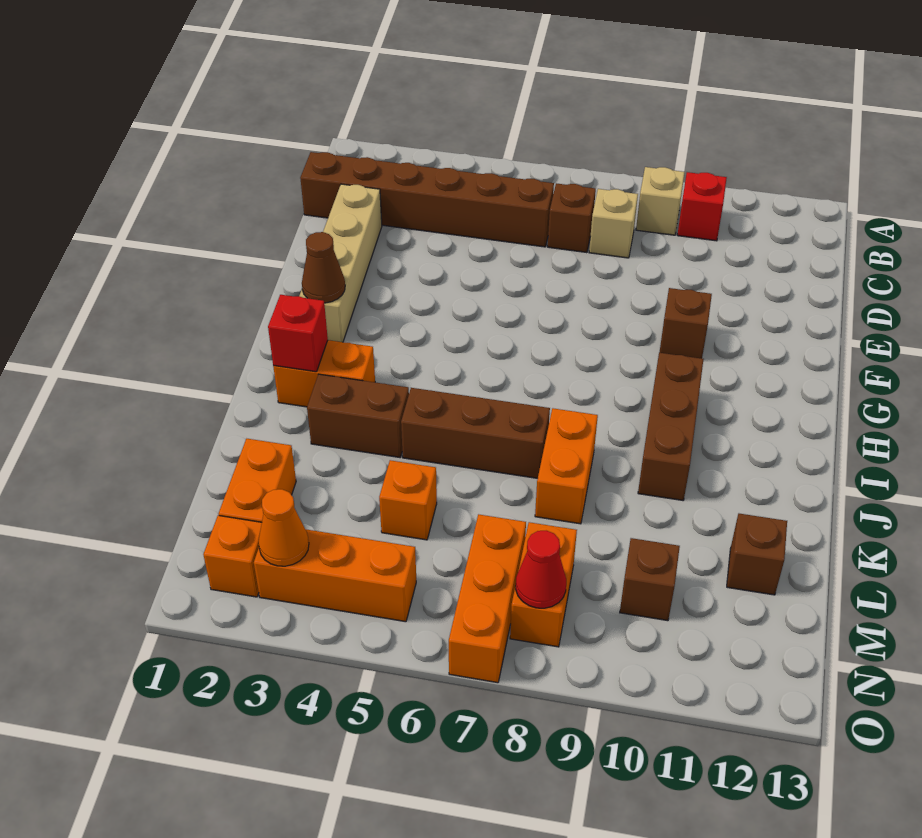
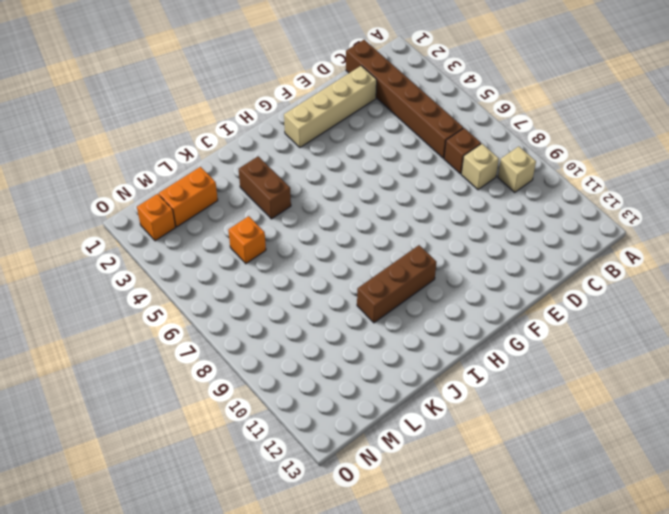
none -> red 1x1 brick [678,172,727,241]
none -> brown 1x1 brick [659,288,712,359]
none -> orange 1x2 brick [273,340,375,407]

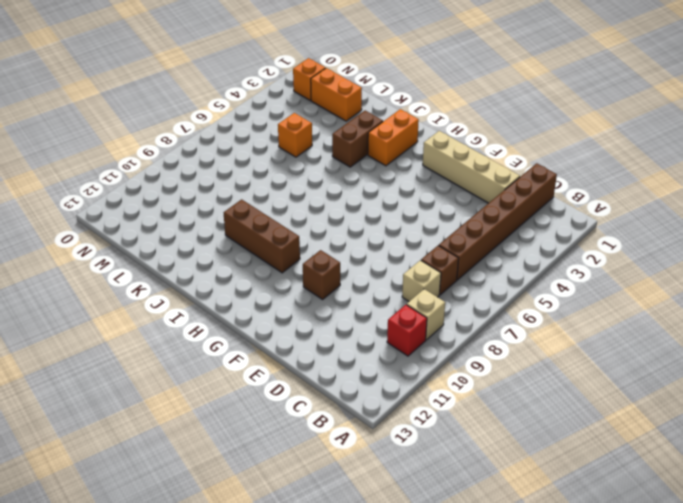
none -> brown 1x3 brick [401,388,550,478]
none -> orange 1x2 brick [535,408,598,524]
none -> brown 1x1 brick [727,514,787,595]

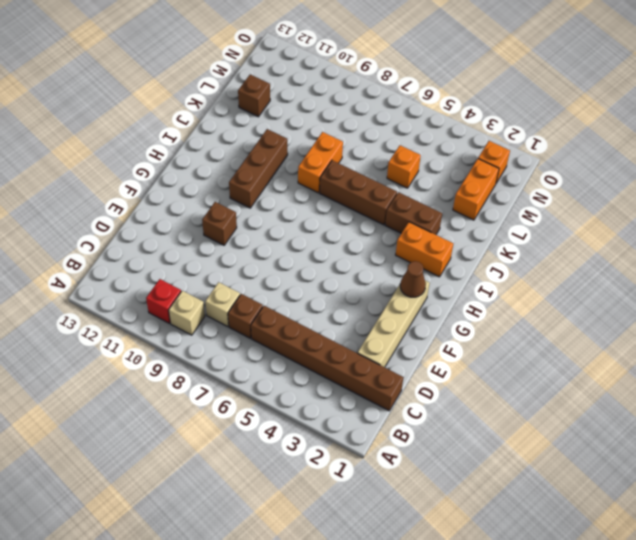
none -> orange 1x3 brick [449,514,526,683]
none -> orange 1x2 brick [510,522,577,647]
none -> brown 1x1 brick [620,538,680,621]

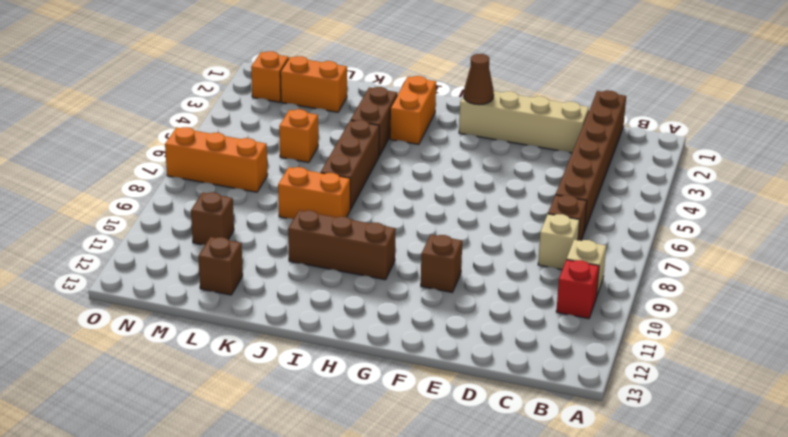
none -> orange 1x2 brick [510,522,577,647]
none -> orange 1x3 brick [254,529,416,622]
none -> red 1x1 brick [268,295,328,372]

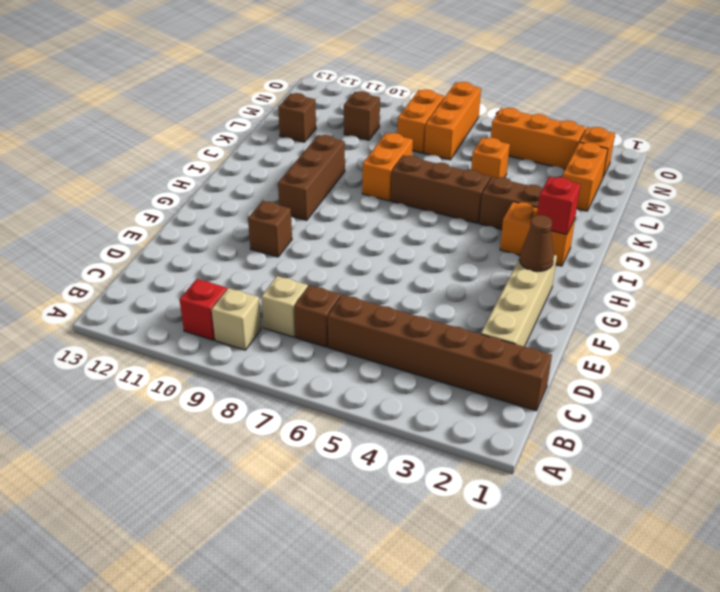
none -> orange 1x1 cone [258,489,309,566]
none -> red 1x1 cone [516,531,566,608]

